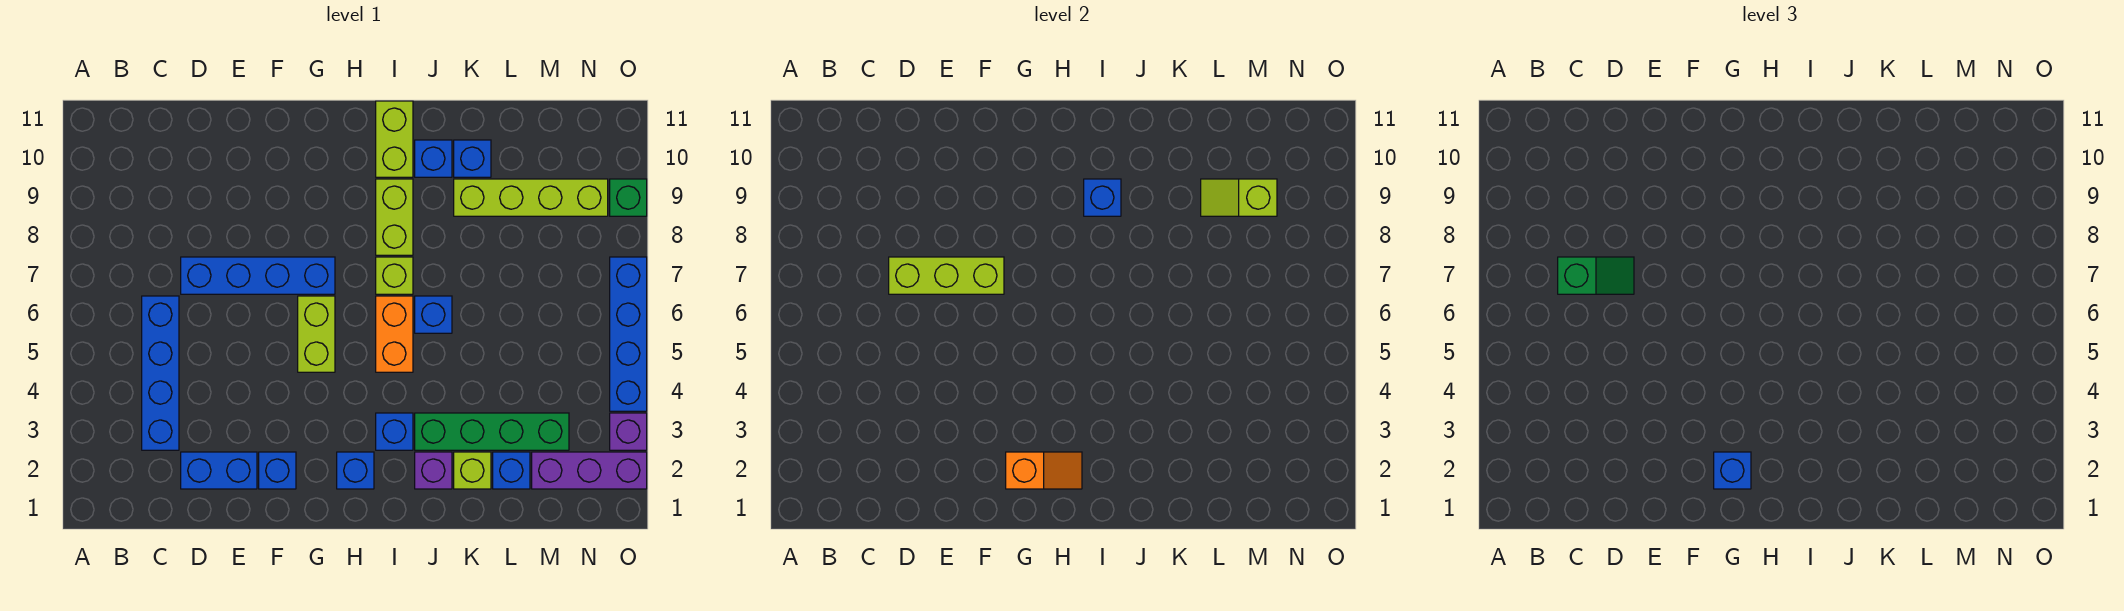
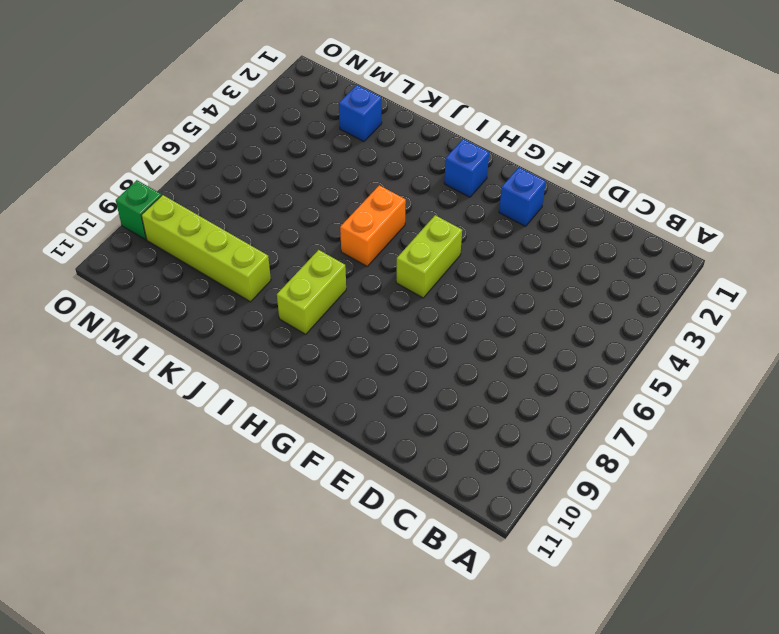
none -> blue 1x4 brick [142,296,179,450]
none -> blue 1x2 brick [181,452,257,489]
none -> blue 1x4 brick [181,257,335,294]

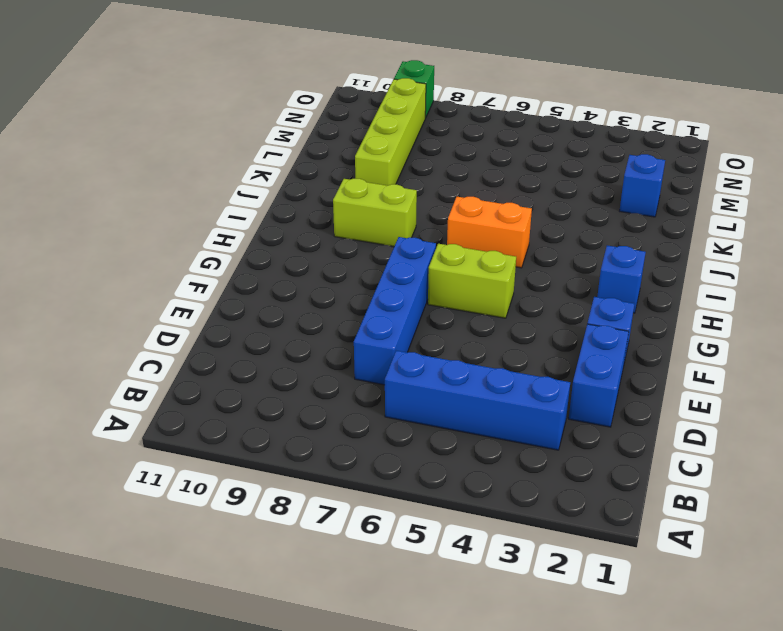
none -> blue 1x1 brick [376,413,413,450]
none -> lime 1x1 brick [376,257,413,294]
none -> lime 1x2 brick [376,101,413,177]

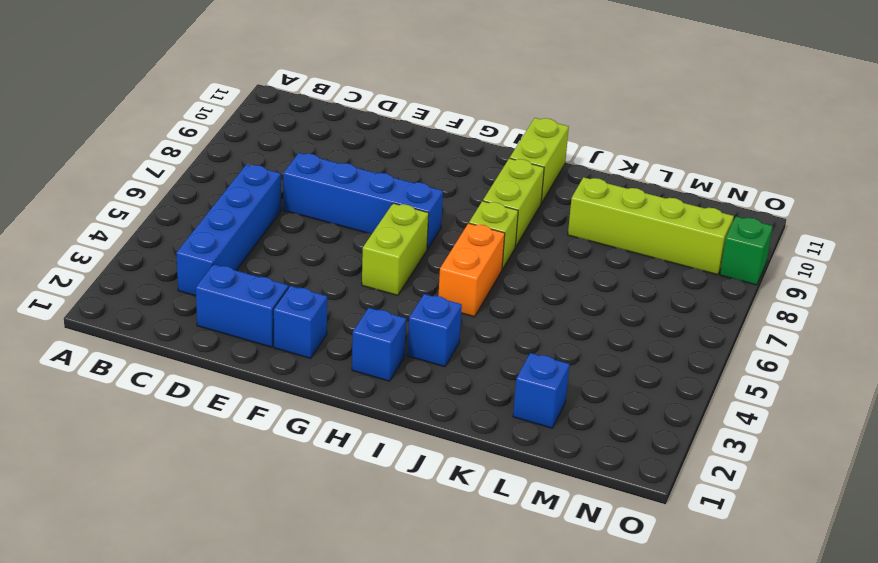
none -> purple 1x1 brick [415,452,452,489]
none -> green 1x4 brick [415,413,569,450]
none -> blue 1x1 brick [415,296,452,333]

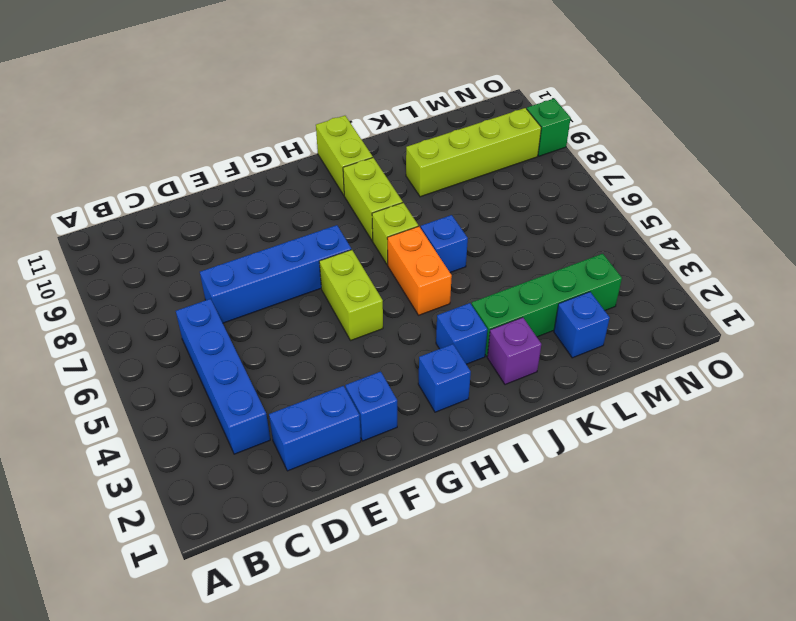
none -> blue 1x1 brick [415,140,452,177]
none -> lime 1x1 brick [454,452,491,489]
none -> blue 1x1 brick [454,140,491,177]

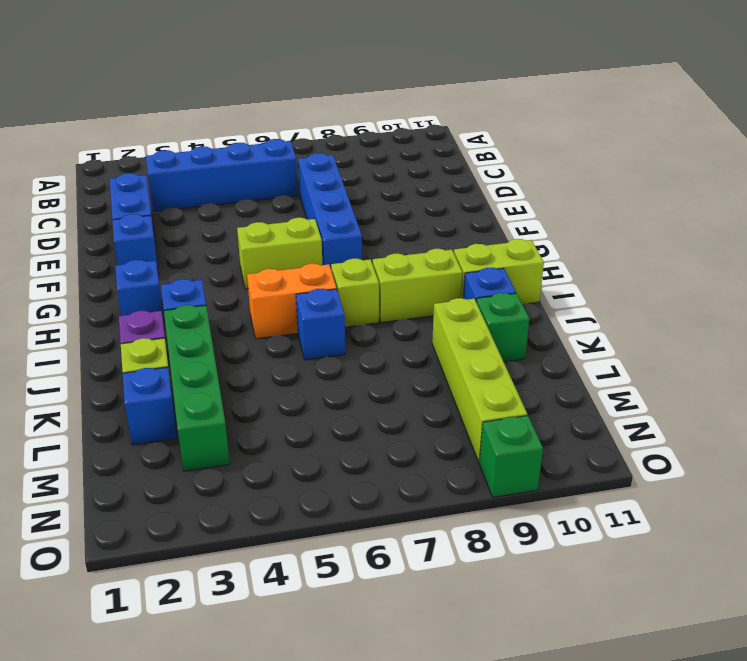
green 1x1 brick [476,293,529,362] -> blue 1x1 brick [454,140,491,177]
none -> purple 1x3 brick [532,452,647,489]
none -> purple 1x1 brick [610,413,647,450]
none -> blue 1x4 brick [610,257,647,411]

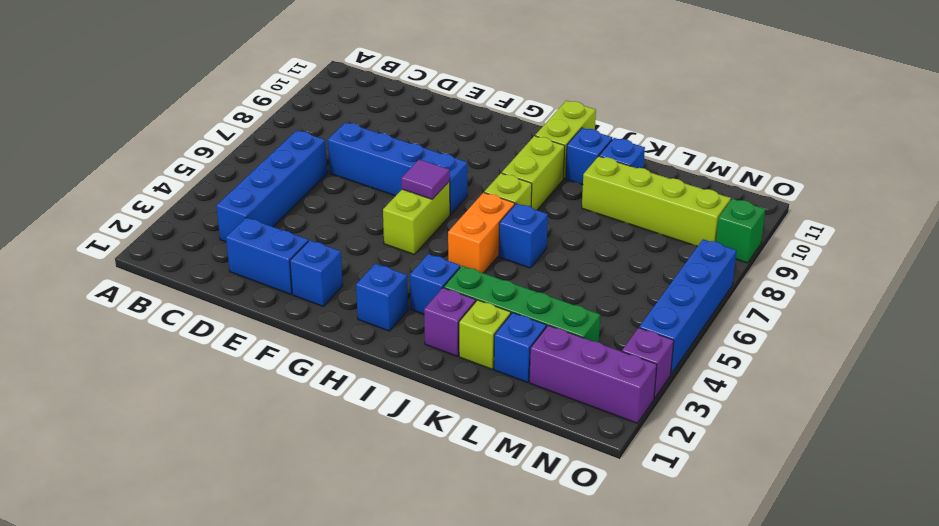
purple 1x1 tile [401,159,450,199] -> none
none -> lime 1x3 brick [889,257,1004,294]
none -> orange 1x2 slope [1006,452,1082,489]
none -> blue 1x1 brick [1084,179,1121,216]

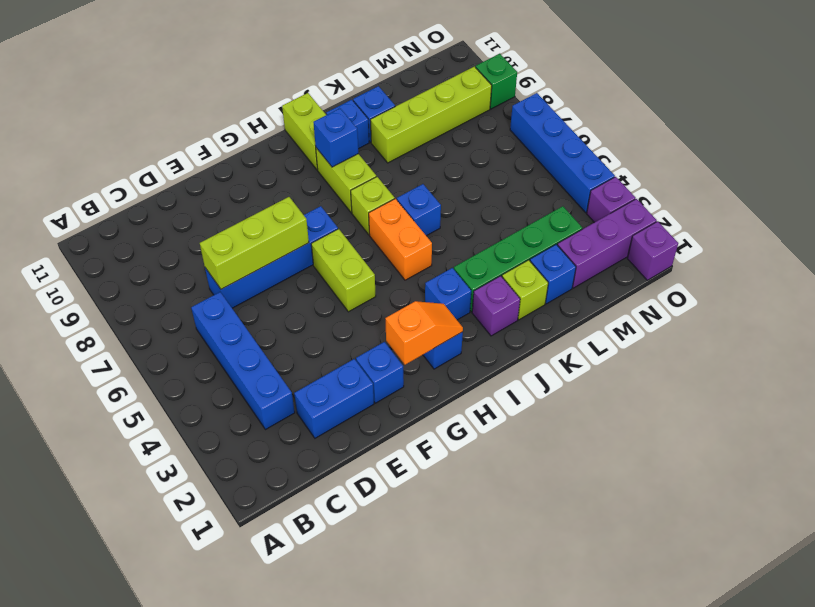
purple 1x1 brick [627,221,678,280] -> none
none -> lime 1x2 slope [1201,179,1277,216]
none -> green 1x2 slope [1558,257,1634,294]
none -> blue 1x1 brick [1714,452,1751,489]

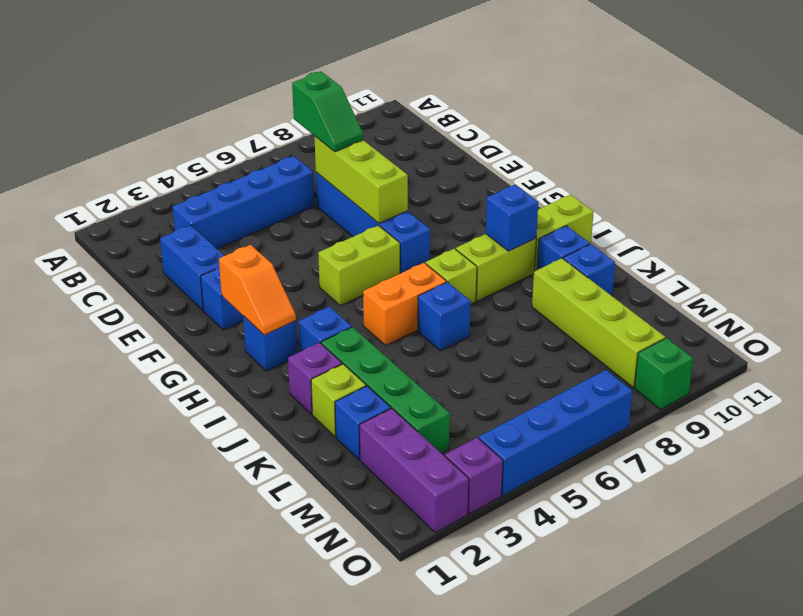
none -> lime 1x2 slope [1201,179,1277,216]
none -> blue 1x1 brick [1714,452,1751,489]

